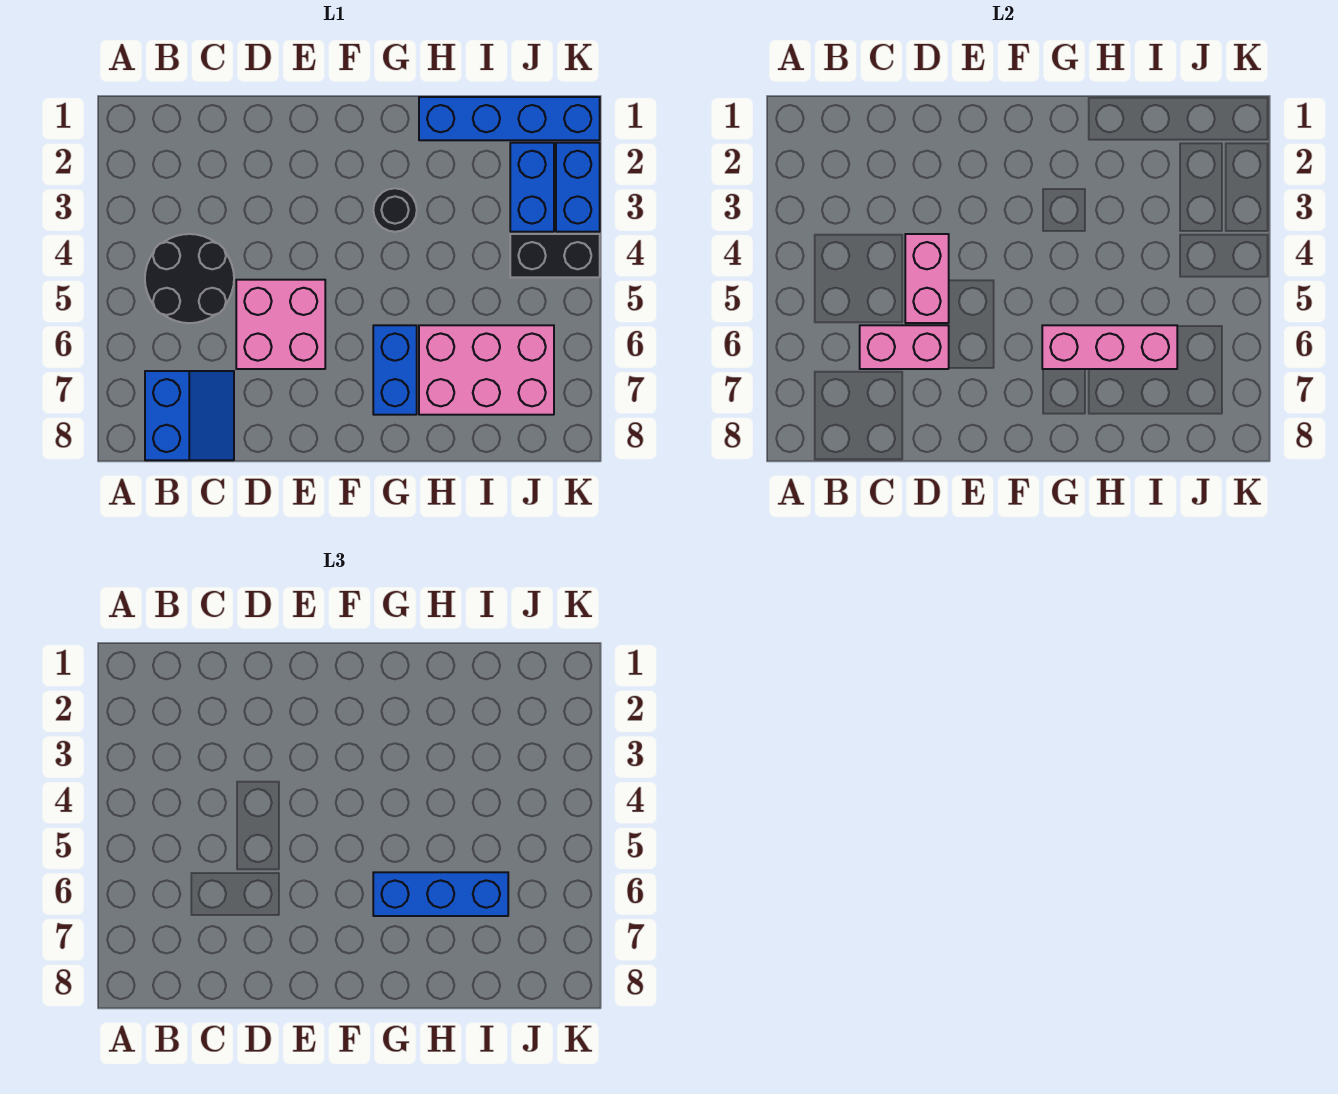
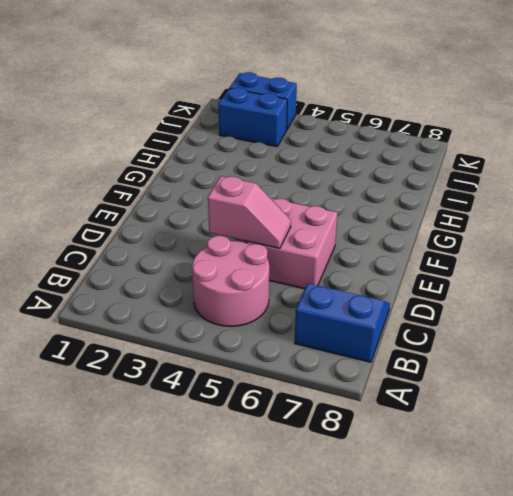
pink 2x2 round brick [192,236,269,326] -> black 2x2 round brick [145,234,234,323]
pink 1x2 slope [208,176,291,249] -> pink 1x2 brick [905,234,949,323]
none -> black 1x1 round brick [373,188,417,232]
none -> blue 1x2 brick [373,325,417,415]
none -> blue 1x4 brick [419,97,600,140]

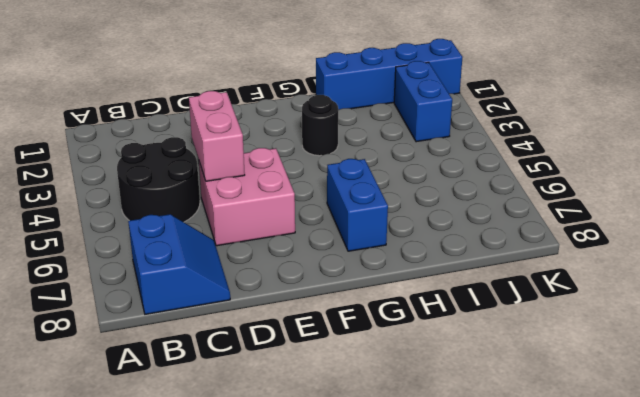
none -> pink 2x3 brick [419,325,554,415]
none -> black 1x2 brick [510,234,600,277]
none -> blue 1x2 brick [556,143,600,232]

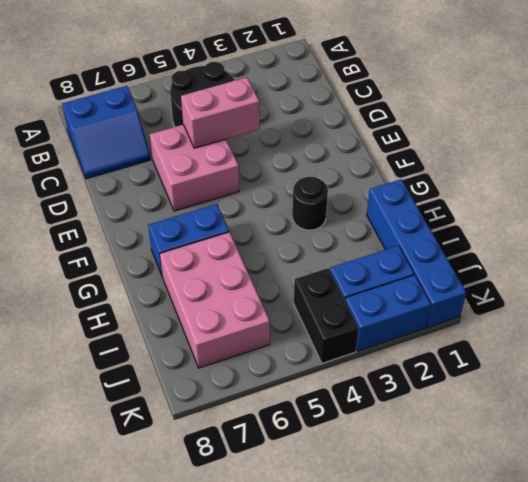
none -> pink 1x2 brick [860,325,949,369]
none -> pink 1x3 brick [1042,325,1177,369]
none -> blue 1x3 brick [373,872,508,916]

